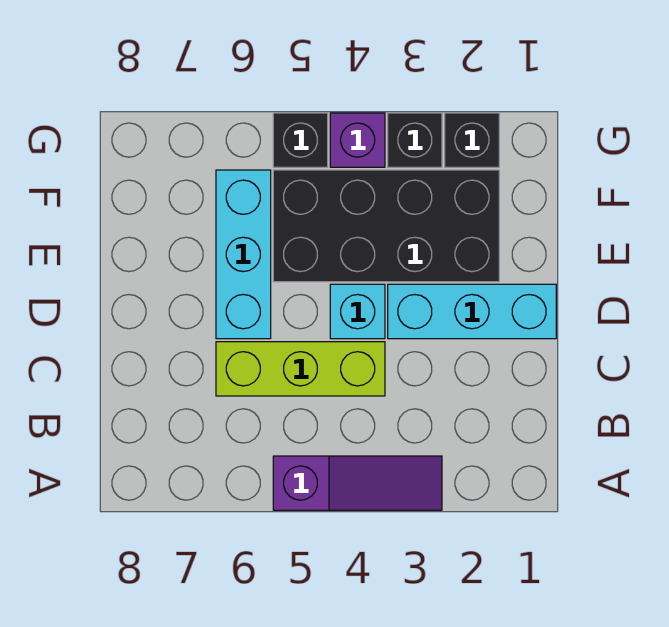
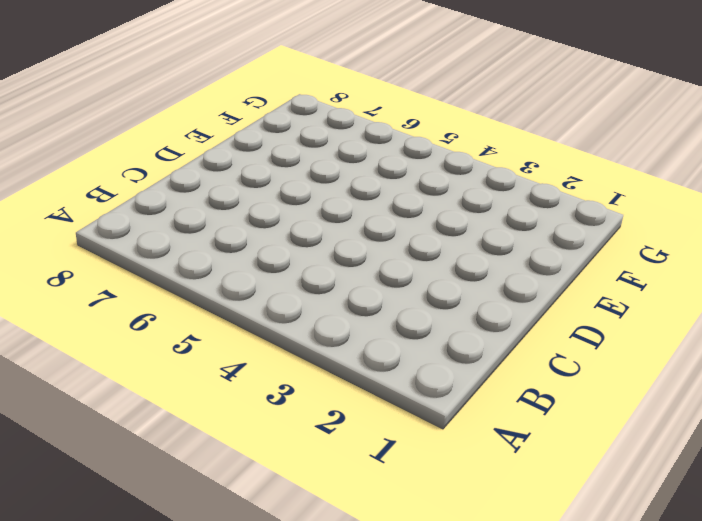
none -> purple 1x3 slope [273,456,442,510]
none -> lime 1x3 brick [216,342,385,396]

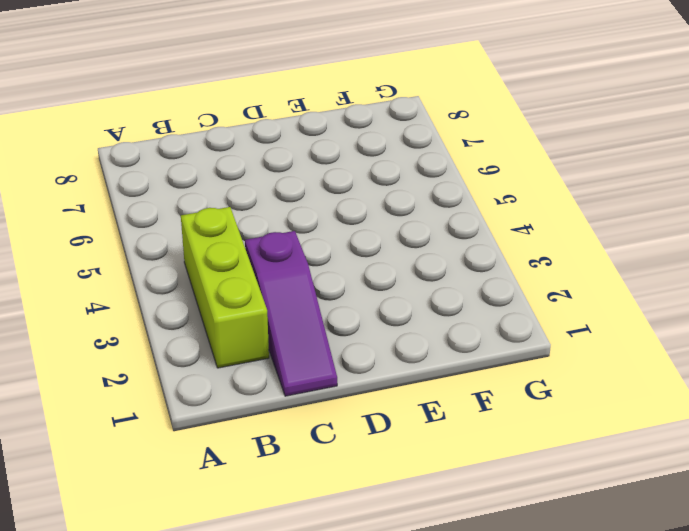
lime 1x3 brick [181,207,269,368] -> lime 1x3 brick moved to [216,342,385,396]
purple 1x3 slope [245,231,337,396] -> purple 1x3 slope moved to [273,456,442,510]
none -> cyan 1x3 brick [388,284,556,339]
none -> cyan 1x1 brick [330,284,385,339]

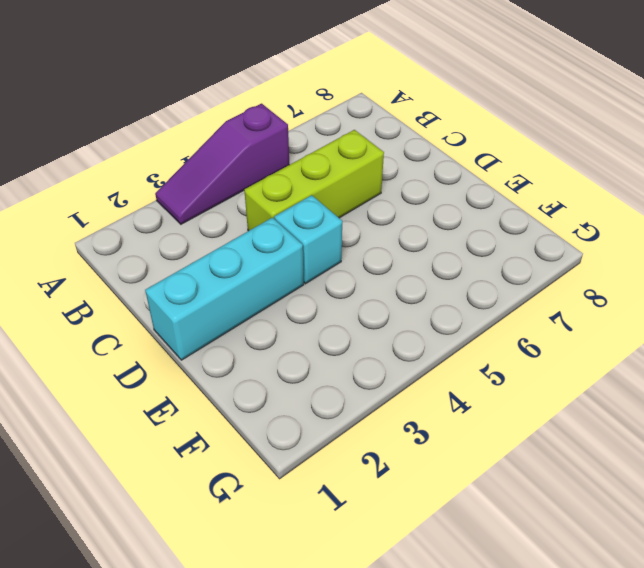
none -> cyan 1x3 brick [216,170,271,339]
none -> black 2x4 brick [273,170,499,282]

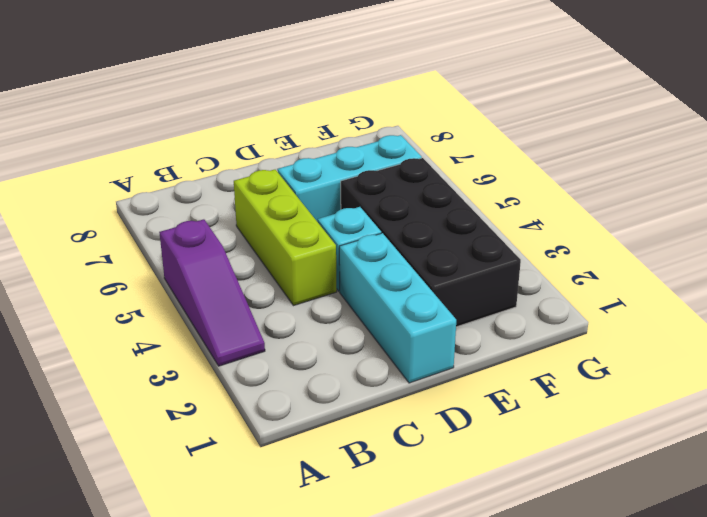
none -> black 1x1 brick [445,113,499,167]
none -> black 1x1 brick [388,113,442,167]

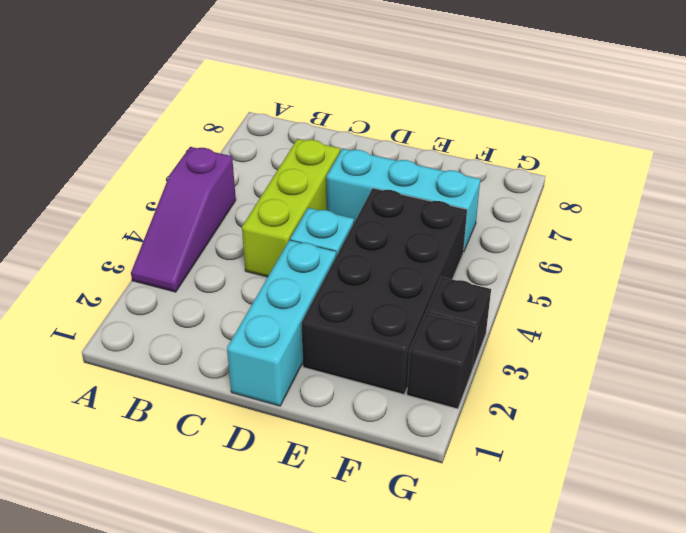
none -> purple 1x1 brick [330,113,385,167]
none -> black 1x1 brick [273,113,328,167]

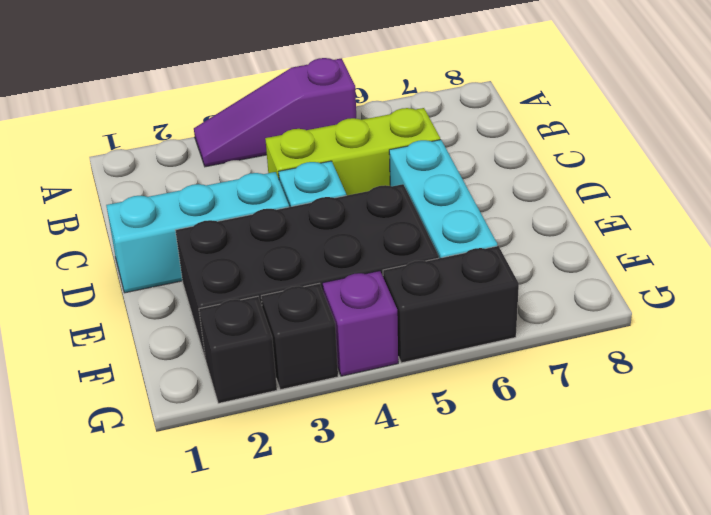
black 1x2 brick [383,246,519,363] -> black 1x1 brick [273,113,328,167]

